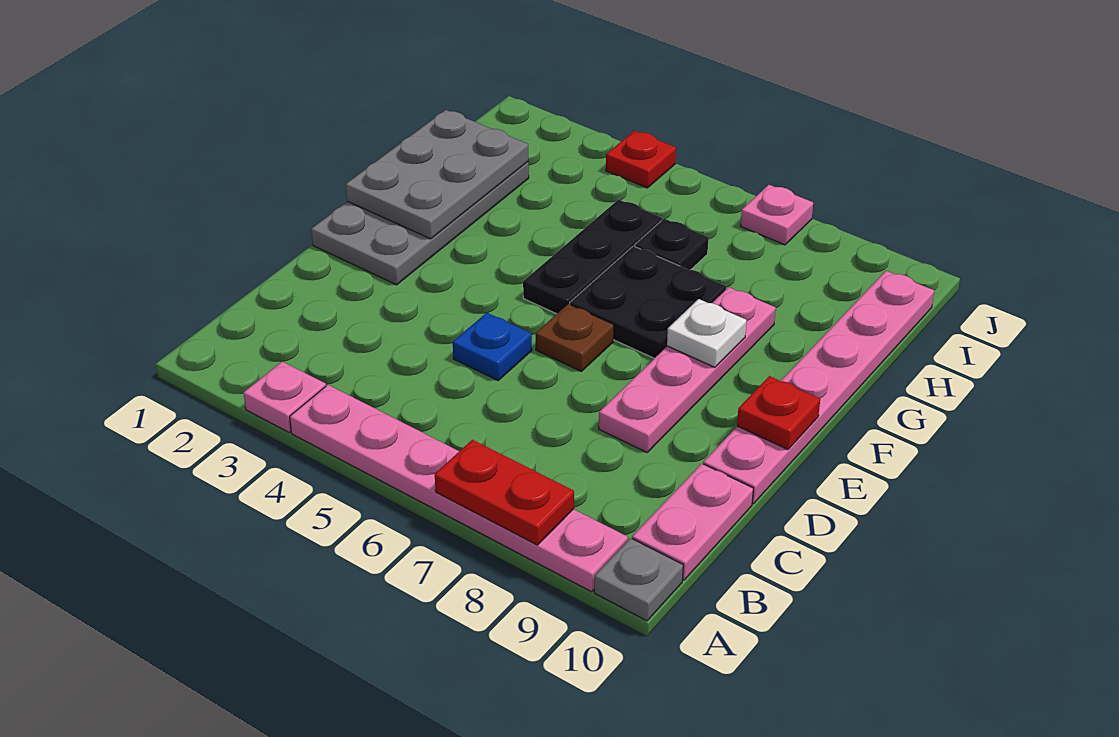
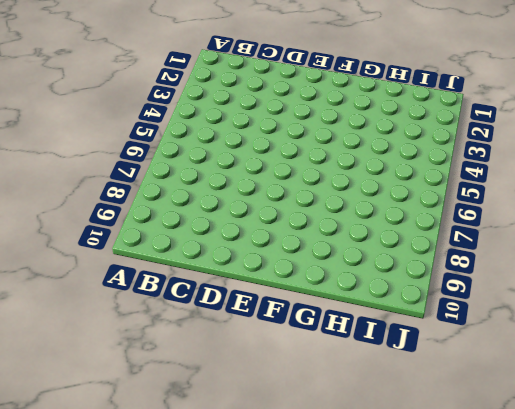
none -> pink 1x1 plate [243,362,326,432]
none -> pink 1x6 plate [290,385,628,592]
none -> grey 1x1 plate [594,538,683,621]

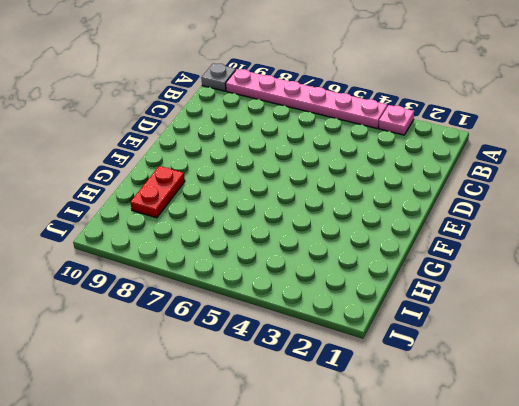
red 1x2 plate [130,166,185,218] -> red 1x2 plate turned to [435,440,574,545]
none -> pink 1x2 plate [632,464,753,580]
none -> blue 1x1 plate [453,313,532,380]
none -> pink 1x4 plate [599,287,776,452]

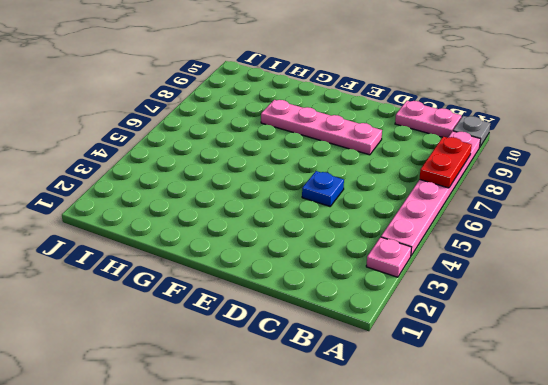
none -> pink 1x6 plate [703,271,934,504]
none -> grey 2x4 plate [311,162,529,285]
none -> brown 1x1 plate [536,304,614,371]

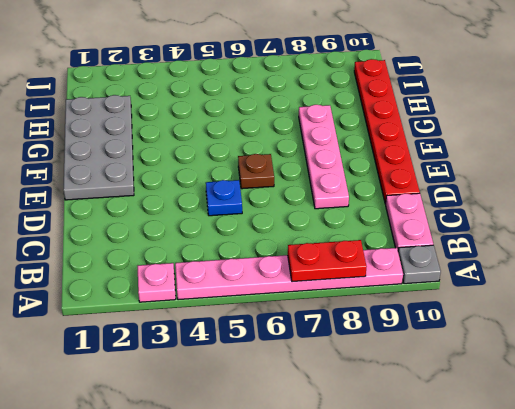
red 1x6 plate [354,59,420,204] -> pink 1x6 plate [703,271,934,504]
none -> black 1x3 plate [523,199,662,314]
none -> black 2x2 plate [570,246,726,358]
none -> black 1x1 plate [635,219,709,270]

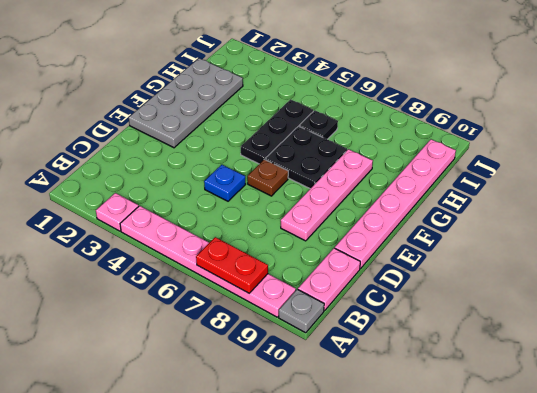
none -> red 1x1 plate [606,131,676,188]
none -> pink 1x1 plate [741,185,813,245]
none -> red 1x1 plate [737,376,820,449]

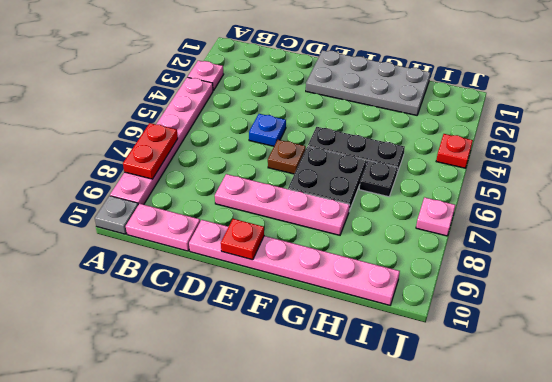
none -> grey 2x3 plate [346,110,528,239]
none -> white 1x1 plate [667,299,747,367]

